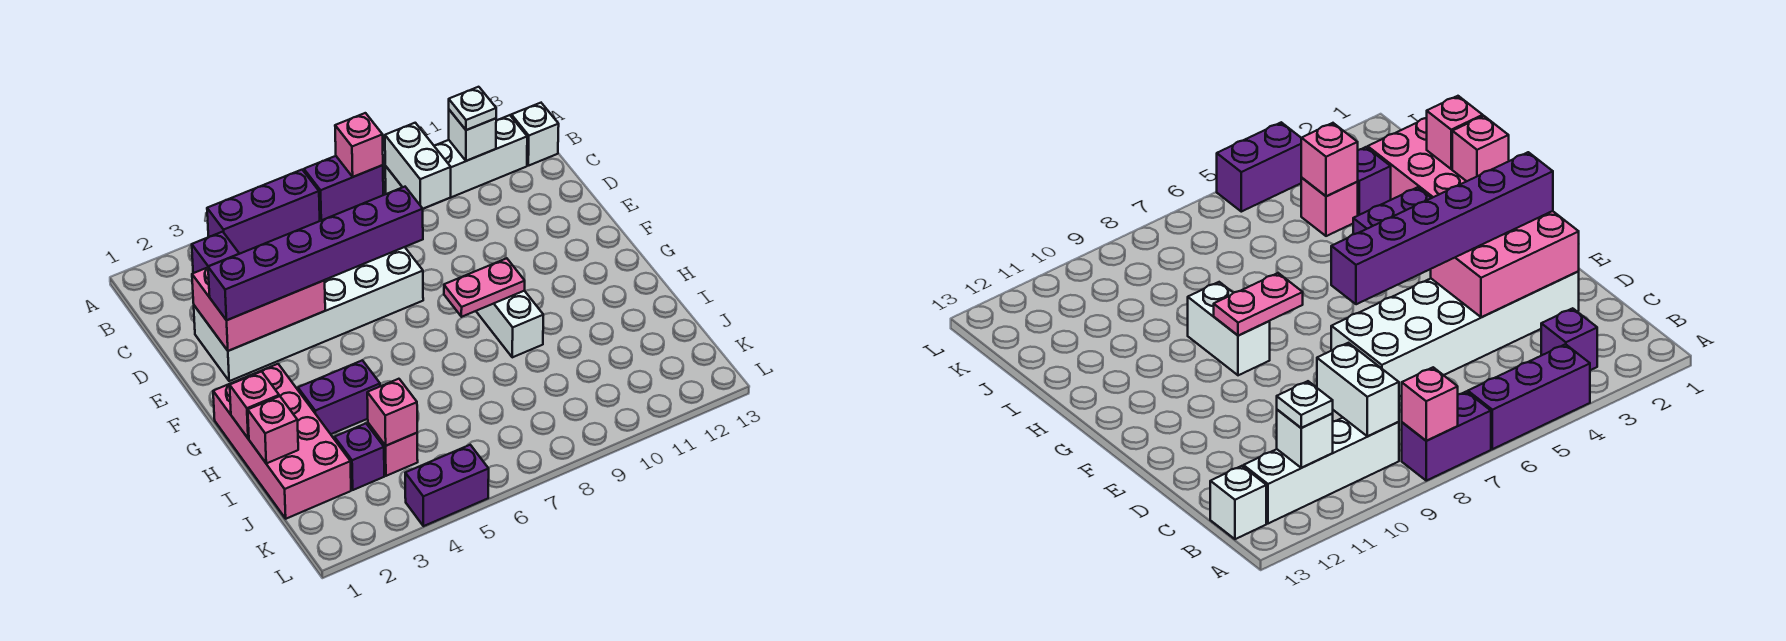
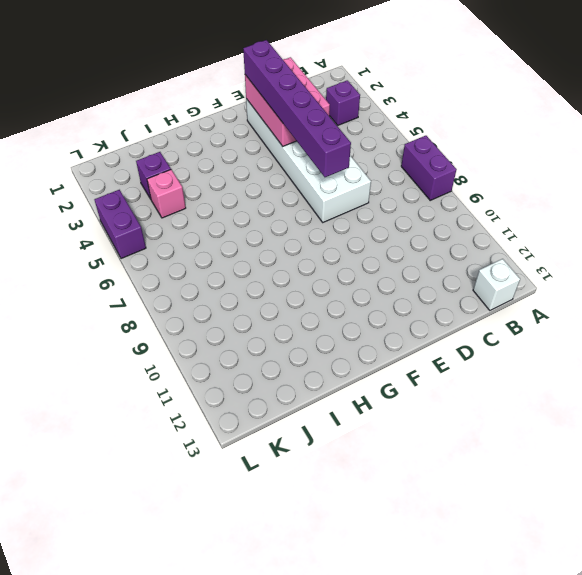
none -> purple 1x3 brick [207,170,320,254]
none -> white 1x4 brick [385,115,527,197]
none -> pink 2x4 brick [213,364,351,519]

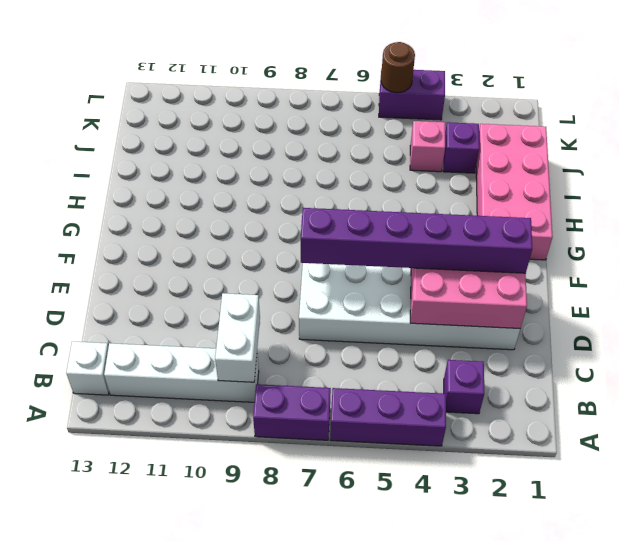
brown 1x1 round brick [381,42,415,93] -> none
none -> white 1x2 brick [476,291,543,357]
none -> purple 1x2 brick [298,360,380,434]
none -> pink 1x1 brick [335,113,383,177]

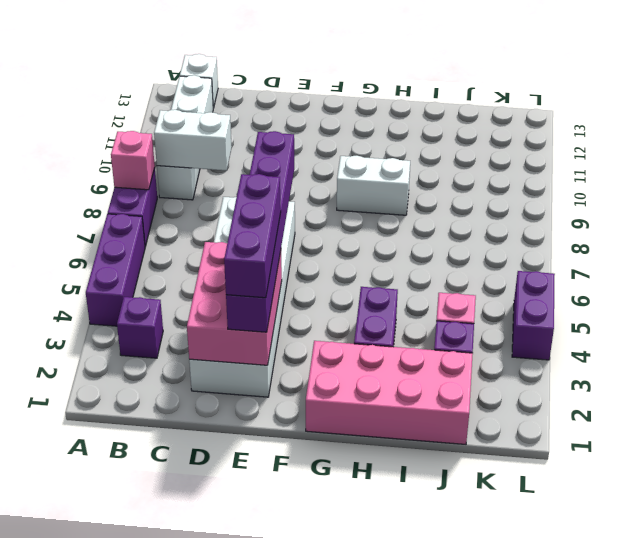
purple 1x3 brick [224,174,281,298] -> none
none -> white 1x1 brick [449,110,497,161]
none -> pink 1x2 plate [444,258,525,317]
none -> pink 1x1 brick [230,371,279,438]

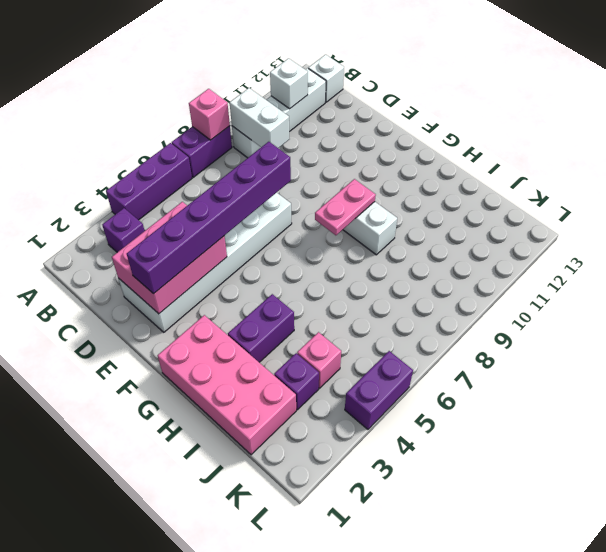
none -> pink 1x1 brick [230,371,279,438]
none -> pink 1x1 brick [248,396,298,463]
none -> pink 1x1 brick [367,379,417,446]

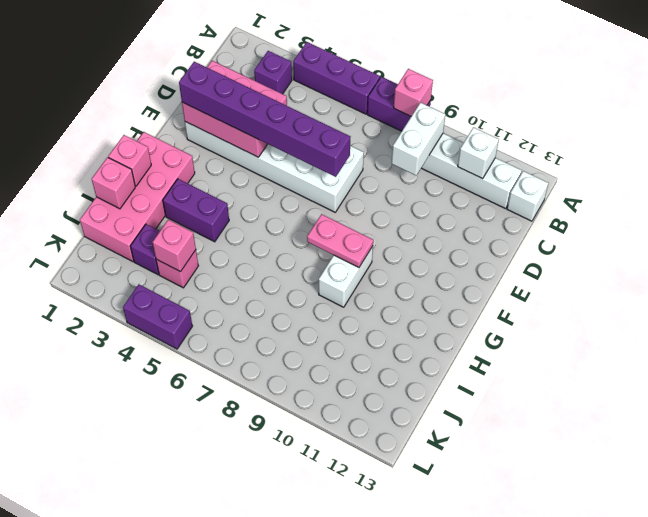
none -> white 1x1 plate [449,87,496,130]

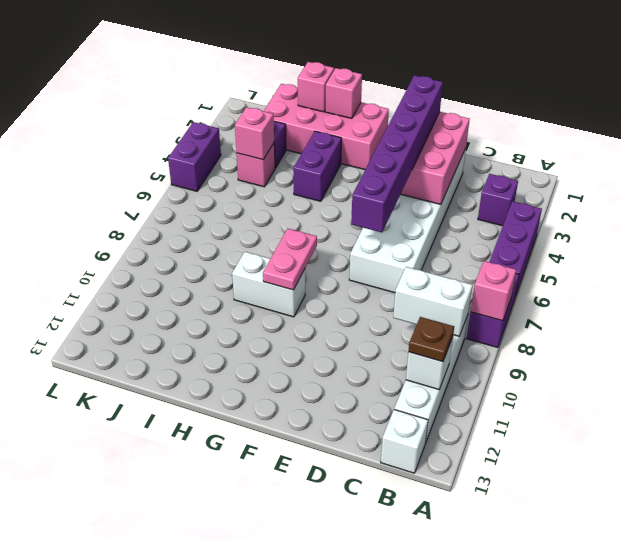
brown 1x1 plate [408,317,454,362] -> white 1x1 plate [449,87,496,130]

